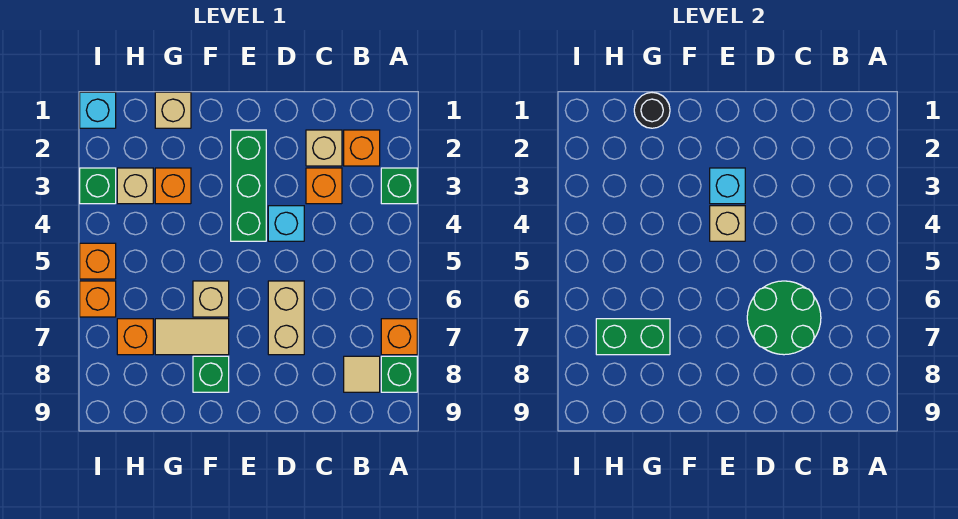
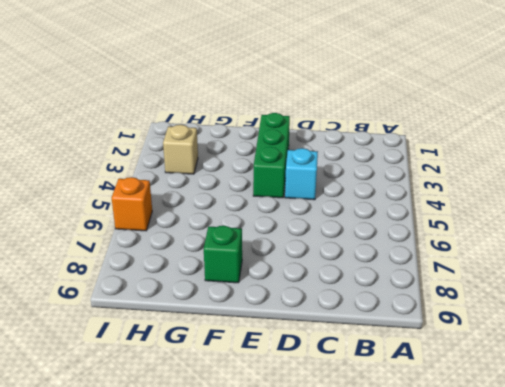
none -> green 1x1 brick [381,168,417,204]
none -> orange 1x1 brick [381,319,417,355]
none -> green 1x1 brick [381,356,417,392]

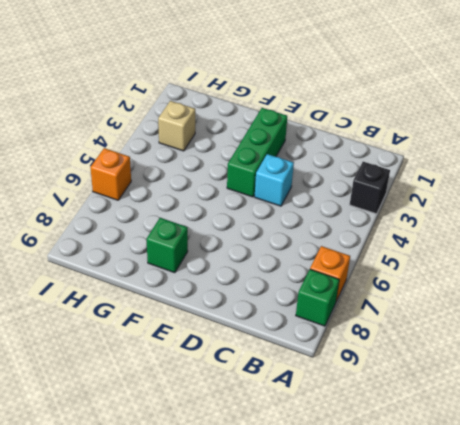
black 1x1 brick [350,162,390,214] -> green 1x1 brick [381,168,417,204]
none -> orange 1x1 brick [344,130,380,166]
none -> tan 1x1 tile [344,356,380,392]
none -> tan 1x1 brick [306,130,342,166]

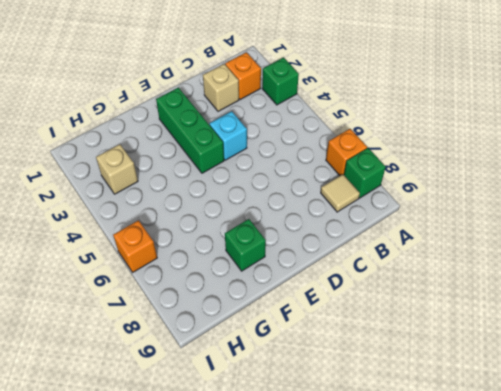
none -> orange 1x1 brick [306,168,342,204]
none -> tan 1x2 brick [268,281,304,355]
none -> tan 1x1 brick [193,281,229,317]

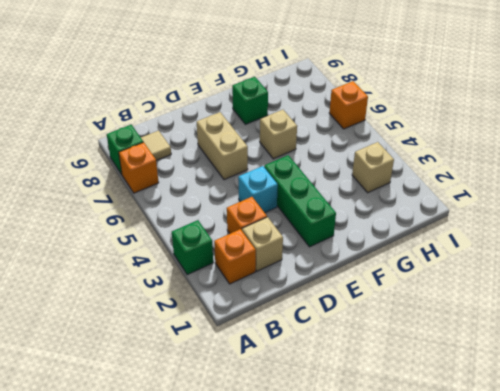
none -> tan 1x2 tile [155,319,229,355]
none -> tan 1x1 brick [155,92,191,128]
none -> orange 1x1 brick [155,168,191,204]

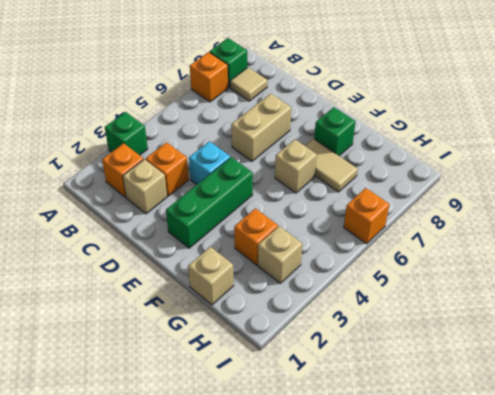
none -> orange 1x1 brick [117,319,153,355]
none -> cyan 1x1 brick [80,92,116,128]
none -> green 1x1 brick [80,168,116,204]

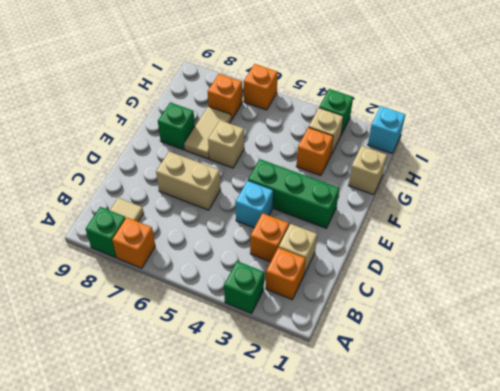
none -> orange 1x1 brick [80,243,116,279]
none -> green 2x2 round brick [747,281,821,355]
none -> cyan 1x1 brick [710,168,745,204]

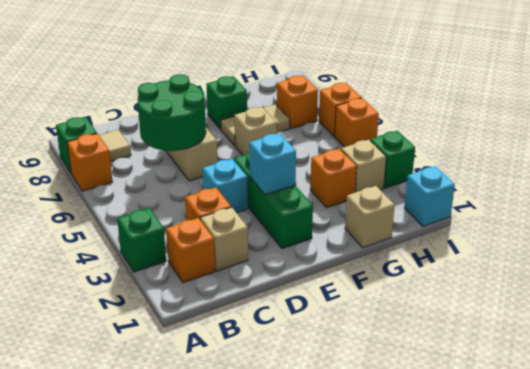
none -> tan 1x1 brick [710,206,745,241]
none -> black 1x1 round brick [634,93,670,128]
none -> green 1x2 brick [596,319,670,355]

